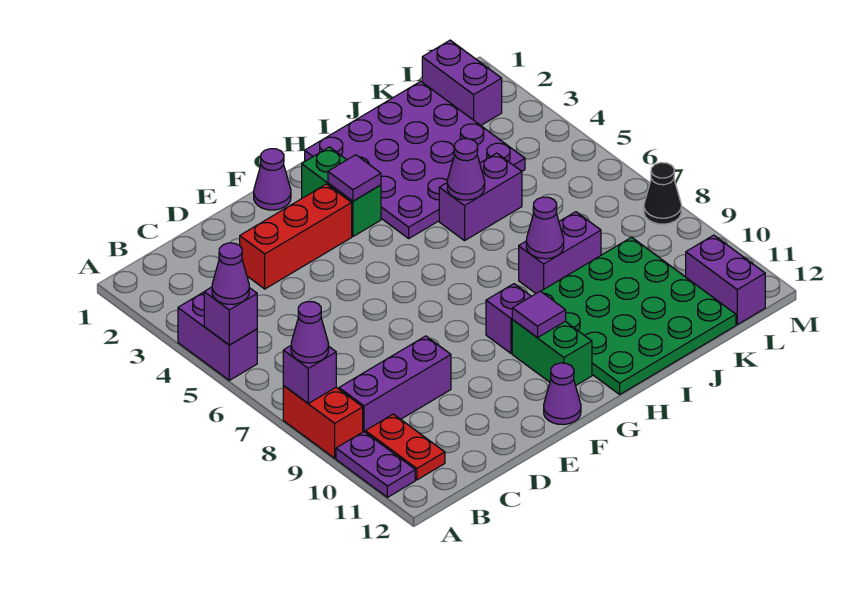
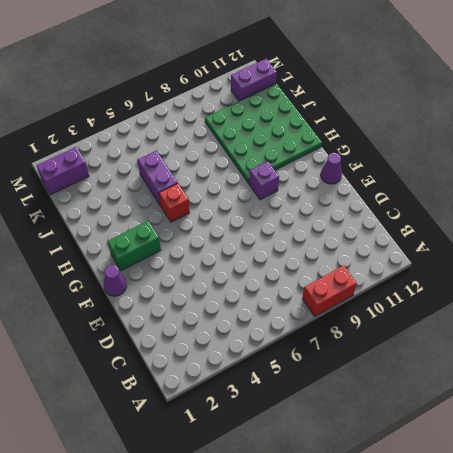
red 1x1 brick [159,184,190,222] -> none
none -> purple 1x2 brick [178,292,257,380]
none -> purple 1x2 plate [336,432,415,497]
none -> purple 1x3 brick [339,336,451,432]

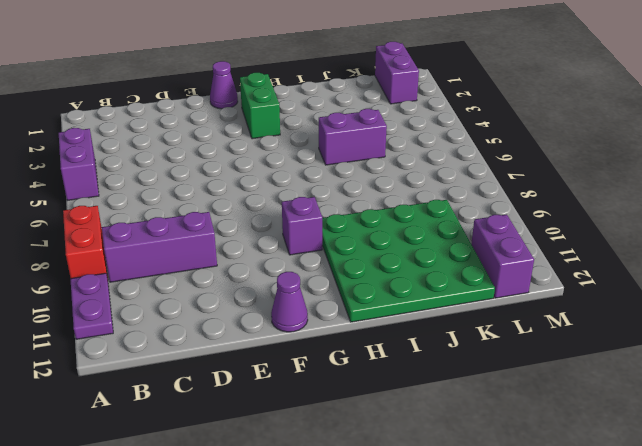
none -> red 1x2 plate [365,414,445,480]
none -> red 1x3 brick [240,184,352,289]
none -> green 1x2 brick [512,320,592,386]

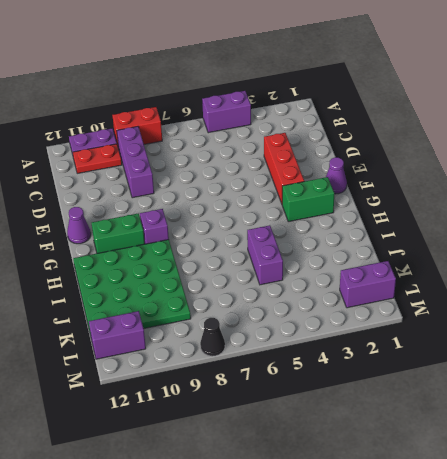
none -> purple 4x4 plate [305,81,525,238]
none -> purple 1x2 brick [519,212,601,293]
none -> purple 1x1 brick [204,287,257,345]

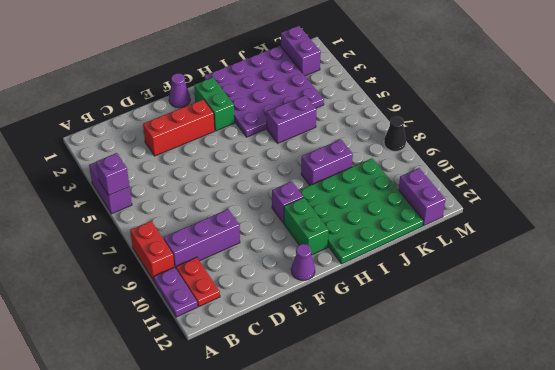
none -> purple 1x1 brick [283,346,336,403]
none -> purple 1x1 tile [328,155,381,201]
none -> purple 1x1 tile [512,291,566,338]

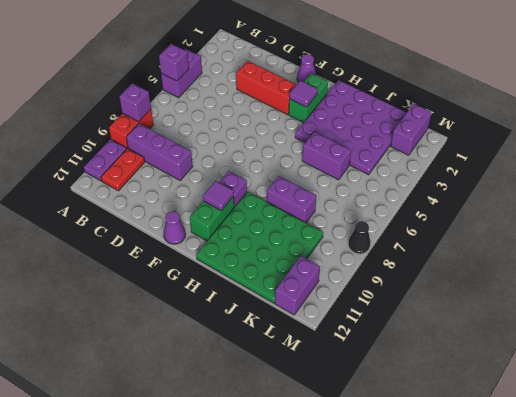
none -> purple 1x1 cone [447,139,485,200]
none -> purple 1x1 cone [526,197,564,259]
none -> purple 1x1 cone [212,243,249,304]

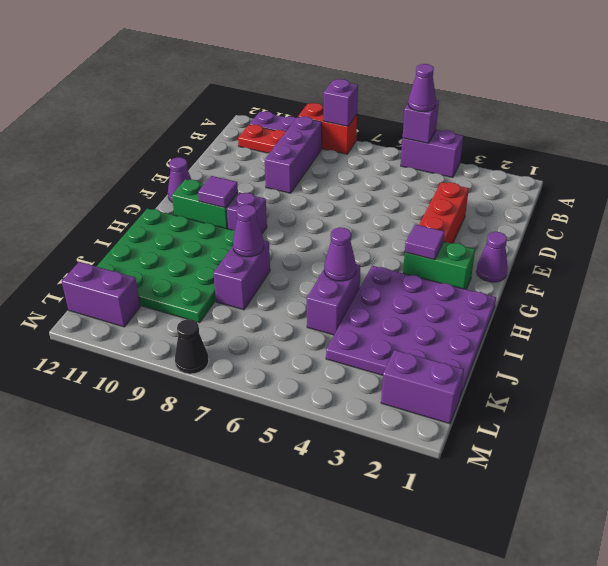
none -> purple 1x1 cone [291,302,329,363]

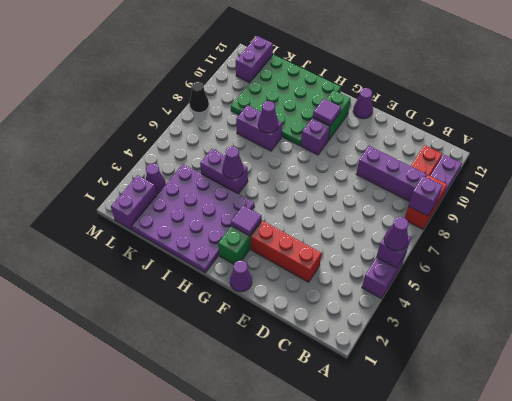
purple 1x1 cone [146,163,166,194] -> purple 1x1 cone moved to [291,302,329,363]

